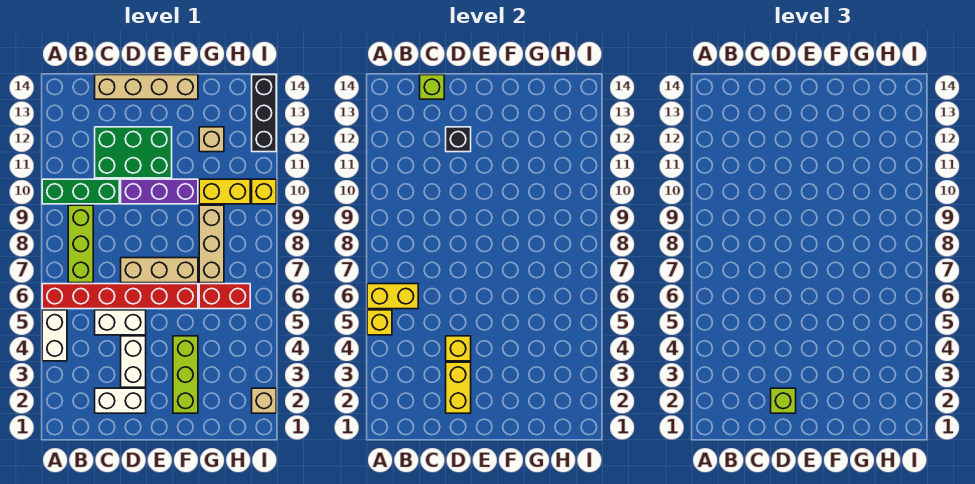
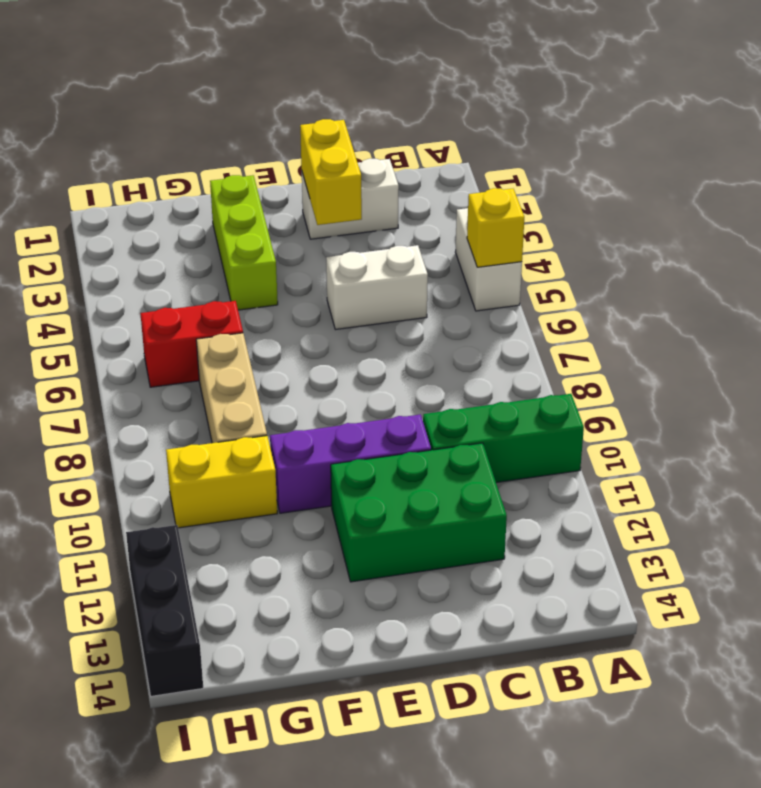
none -> red 1x6 brick [42,284,198,309]
none -> lime 1x3 brick [68,205,93,283]
none -> tan 1x4 brick [95,75,198,99]

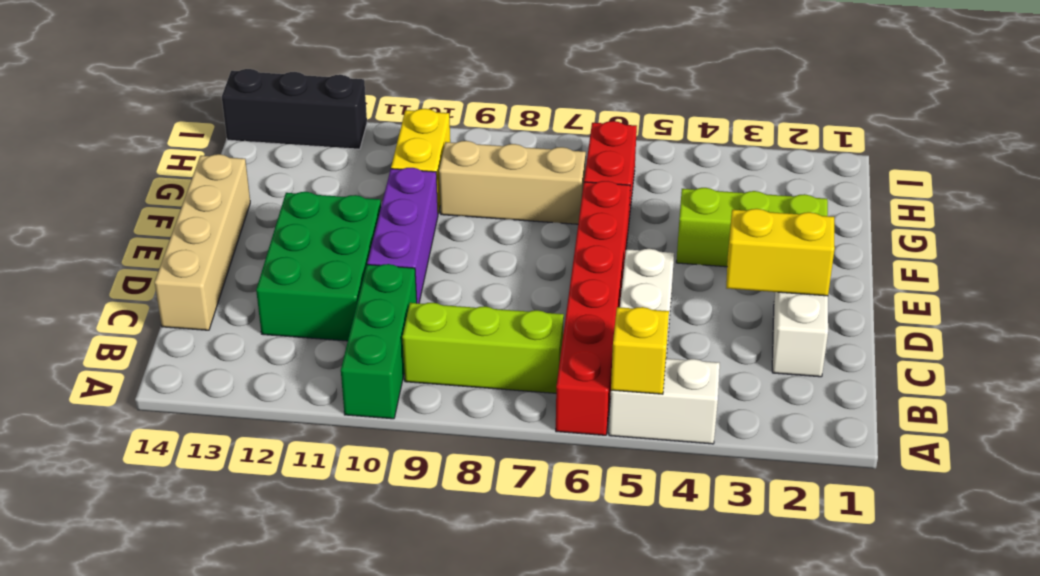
none -> white 1x2 brick [121,336,146,387]
none -> tan 1x3 brick [121,258,198,283]
none -> tan 1x1 brick [199,127,224,152]

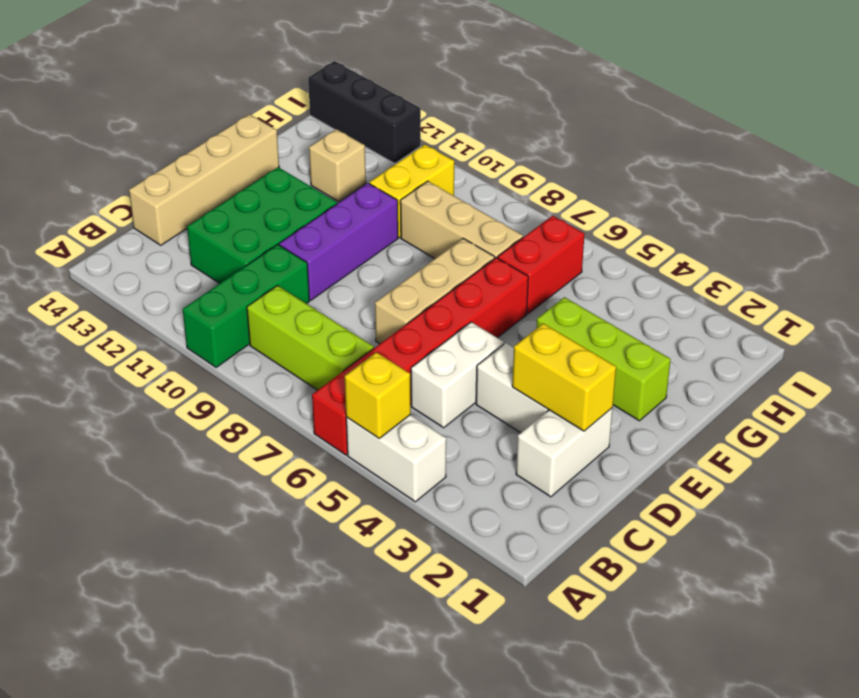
none -> tan 1x1 brick [252,388,276,413]
none -> yellow 1x1 brick [252,179,276,204]
none -> yellow 1x2 brick [367,284,418,309]

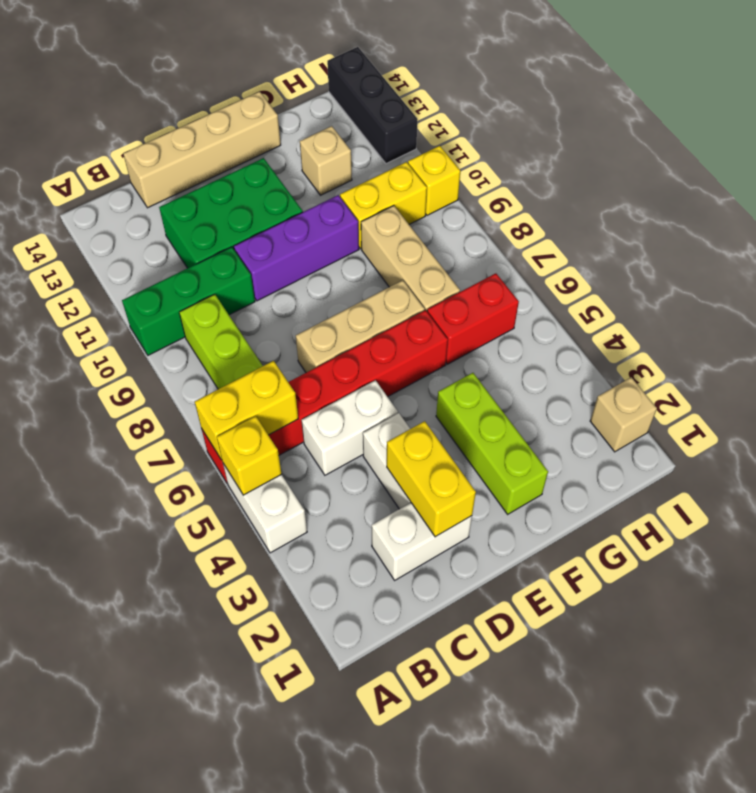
none -> lime 1x1 brick [420,75,444,99]
none -> yellow 1x1 brick [446,336,471,361]
none -> black 1x1 brick [446,127,471,152]

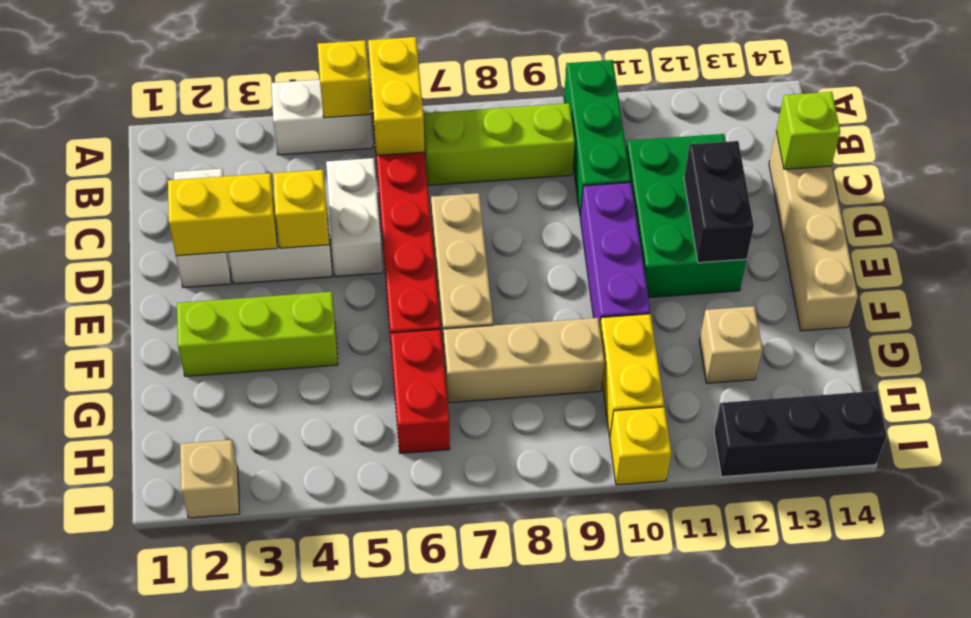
black 1x2 brick [684,141,754,263] -> black 1x1 brick [446,127,471,152]
none -> lime 1x1 brick [771,388,796,413]

